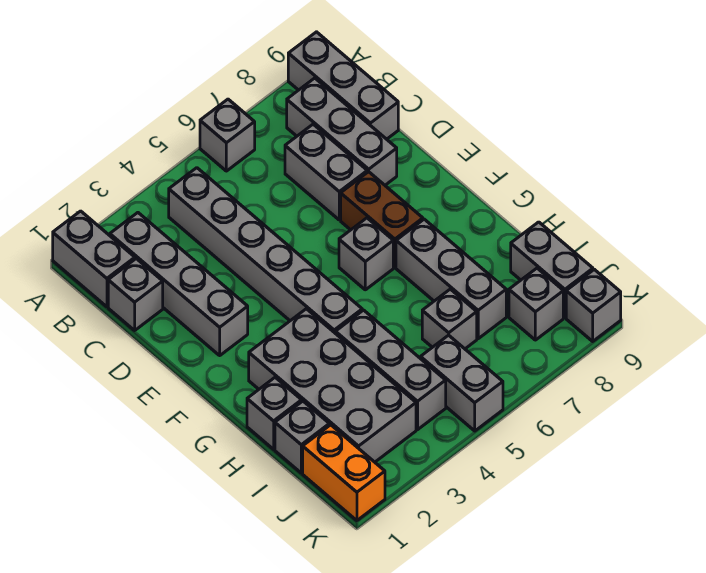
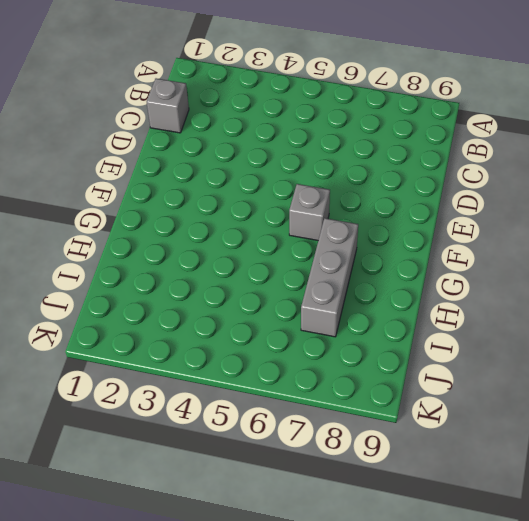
none -> grey 1x2 brick [53,211,135,307]
none -> grey 1x1 brick [200,99,255,171]
none -> grey 1x3 brick [288,32,398,139]

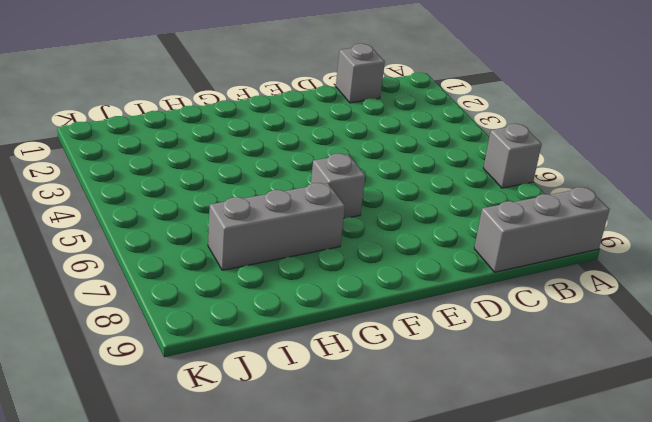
none -> grey 1x2 brick [53,211,135,307]
none -> grey 1x4 brick [110,213,248,355]
none -> grey 1x6 brick [169,168,362,334]

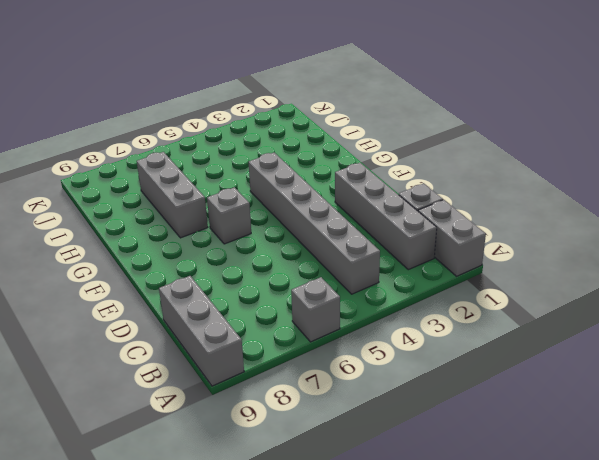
none -> grey 1x3 brick [287,78,397,185]
none -> grey 1x2 brick [285,124,367,220]
none -> brown 1x2 brick [341,172,423,267]

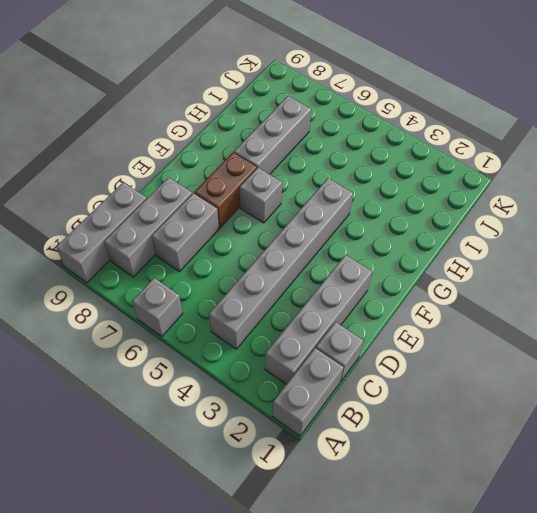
none -> grey 2x4 brick [249,309,416,462]
none -> grey 1x1 brick [247,377,302,449]
none -> grey 1x3 brick [336,310,446,430]

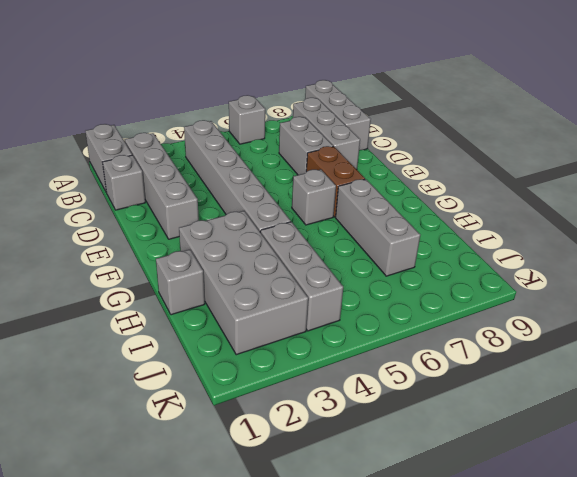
none -> grey 1x1 brick [275,401,329,473]
none -> grey 1x1 brick [422,289,477,349]
none -> grey 1x2 brick [511,222,593,318]

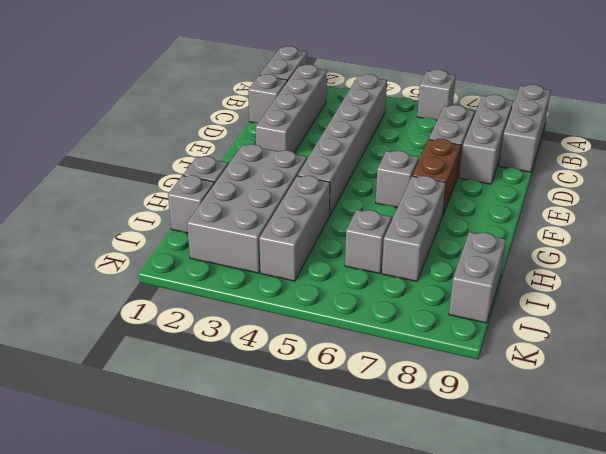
none -> orange 1x2 brick [303,425,385,521]
none -> grey 1x2 brick [421,335,503,431]
none -> grey 1x1 brick [509,268,563,340]

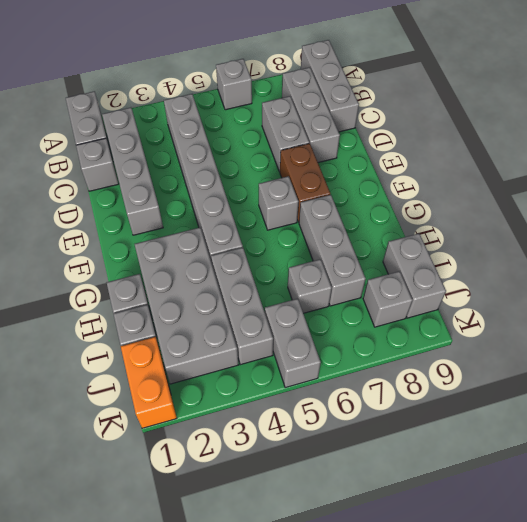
none -> grey 1x1 brick [566,269,621,341]

